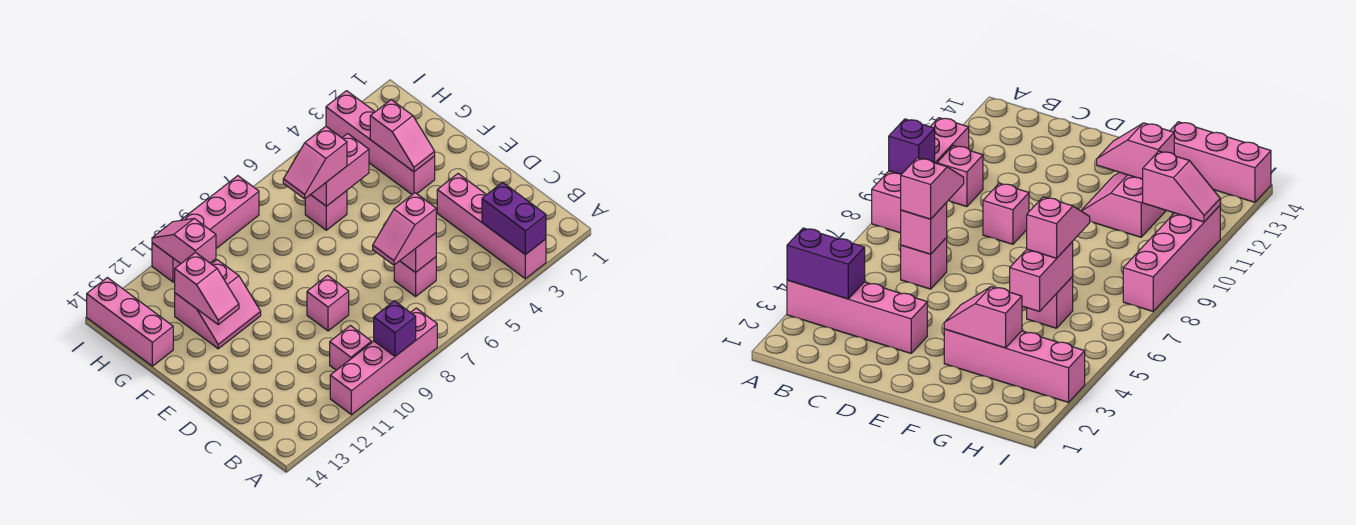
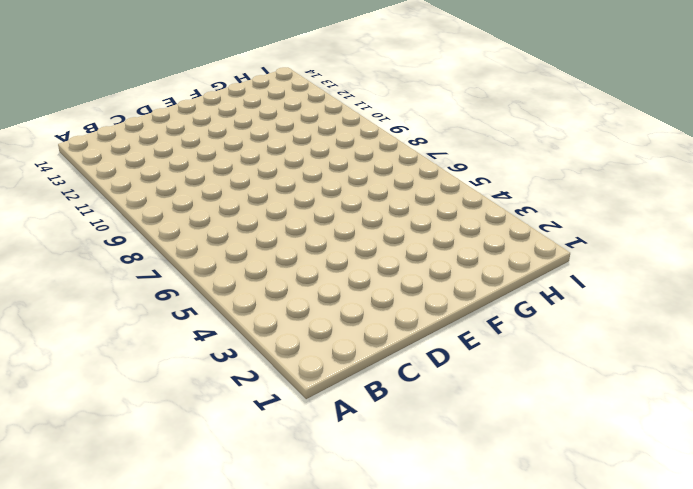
none -> pink 1x4 brick [437,174,546,279]
none -> pink 1x4 brick [330,308,437,415]
none -> pink 1x1 brick [330,326,372,370]

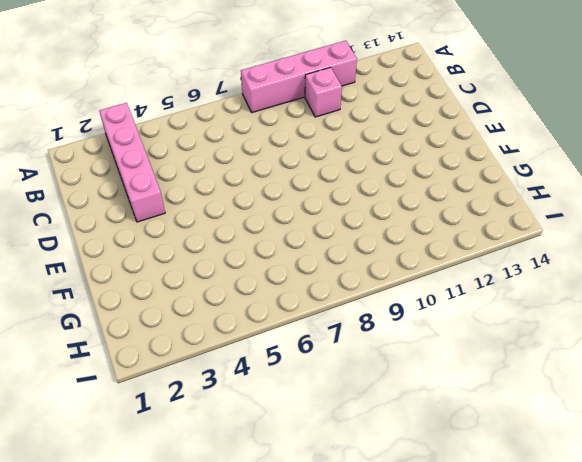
none -> pink 1x1 brick [394,257,436,296]
none -> pink 1x1 brick [307,275,349,331]
none -> pink 1x4 brick [326,91,435,194]

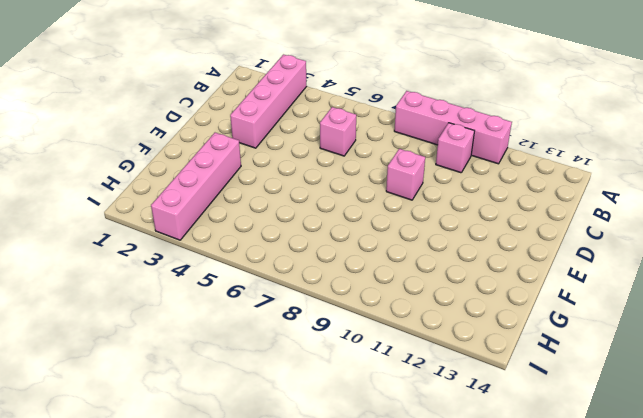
none -> pink 2x2 slope [175,260,261,349]
none -> pink 1x1 brick [305,191,347,230]
none -> pink 1x3 brick [87,278,173,366]

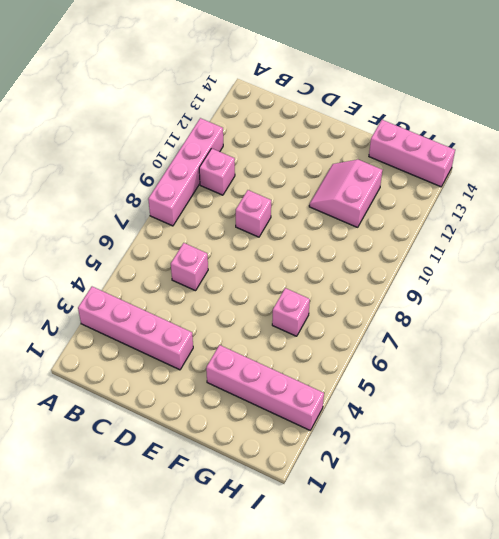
none -> pink 1x4 brick [152,176,259,282]
none -> purple 1x2 brick [482,182,546,255]
none -> purple 1x1 brick [374,301,416,356]

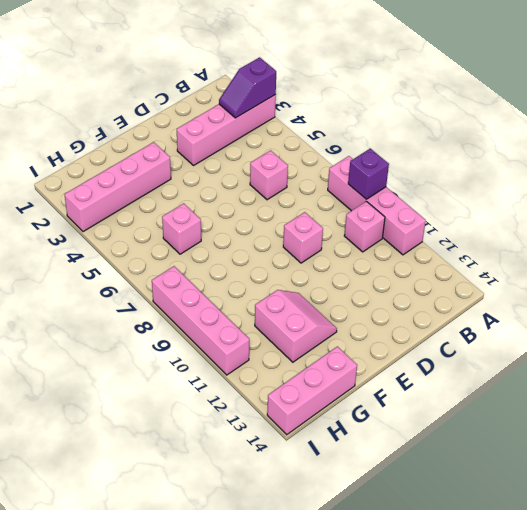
purple 1x2 slope [219,57,276,118] -> purple 1x2 brick [482,182,546,255]
none -> pink 1x1 brick [400,233,436,272]
none -> pink 1x2 slope [370,100,435,172]
none -> pink 1x2 slope [175,252,239,324]

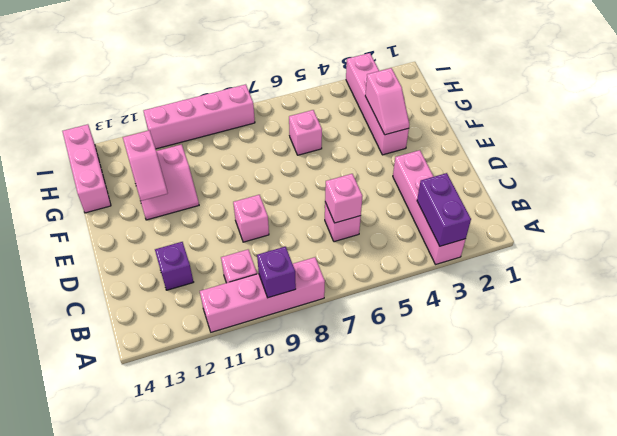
purple 1x1 brick [155,242,193,290] -> none
none -> pink 1x2 brick [311,134,369,206]
none -> pink 1x2 slope [152,218,216,264]
none -> pink 1x2 slope [373,193,436,265]

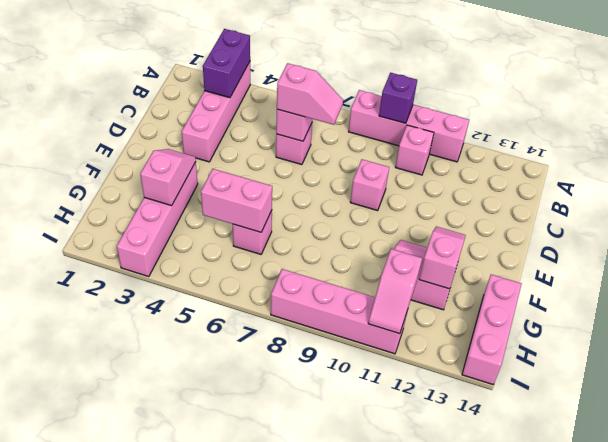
none -> pink 1x2 slope [283,127,347,199]

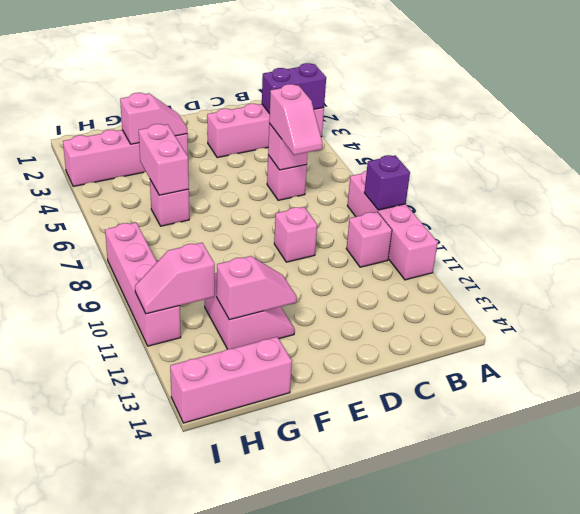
none -> pink 1x2 slope [283,127,347,199]

